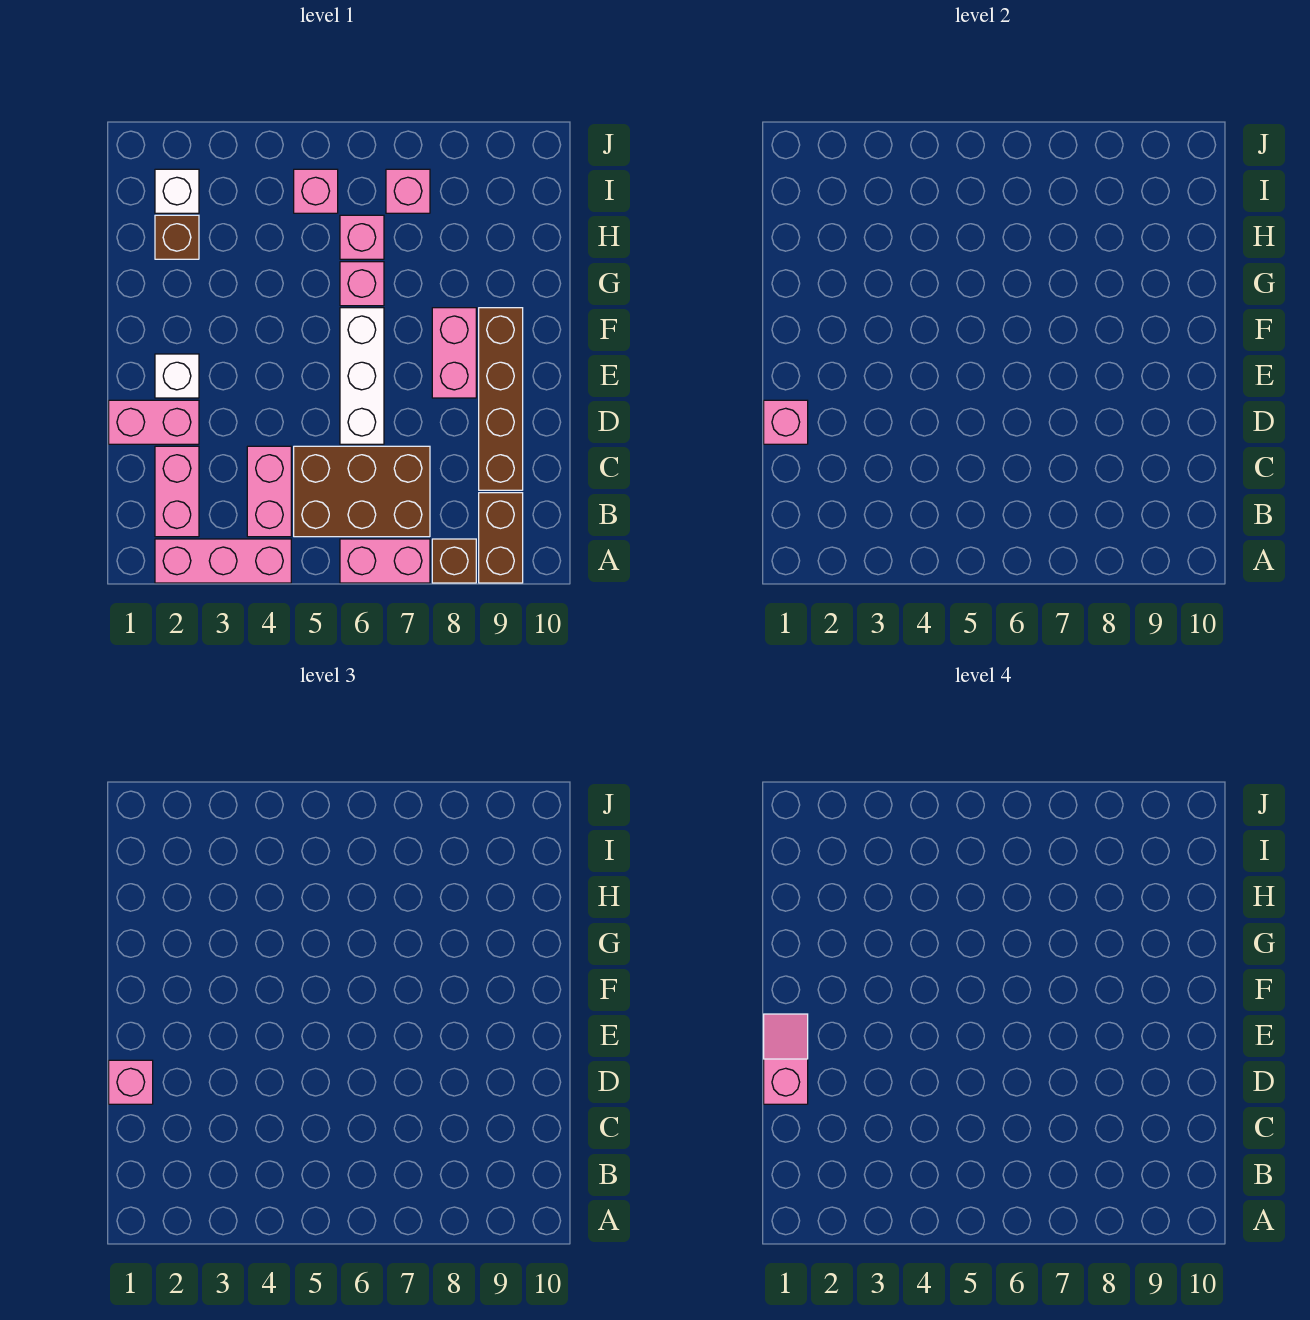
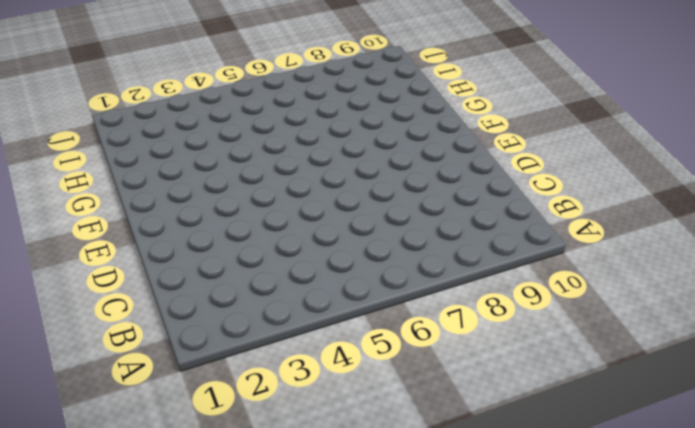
none -> pink 1x3 brick [155,539,291,583]
none -> pink 1x2 brick [340,539,430,583]
none -> brown 1x1 brick [432,539,476,583]

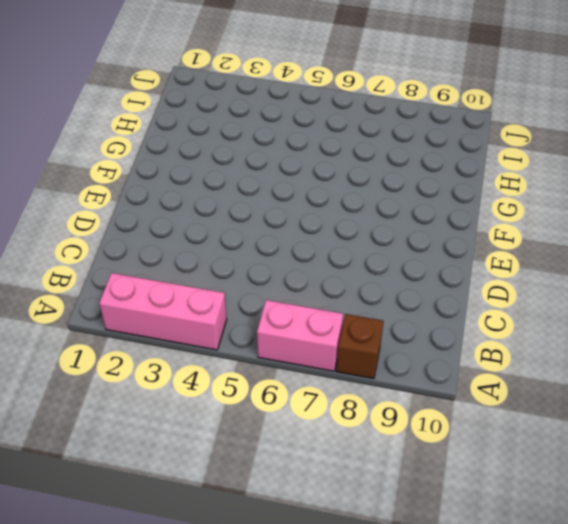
none -> brown 1x2 brick [479,493,523,583]
none -> pink 1x2 brick [155,446,199,537]
none -> pink 1x2 brick [247,446,291,537]

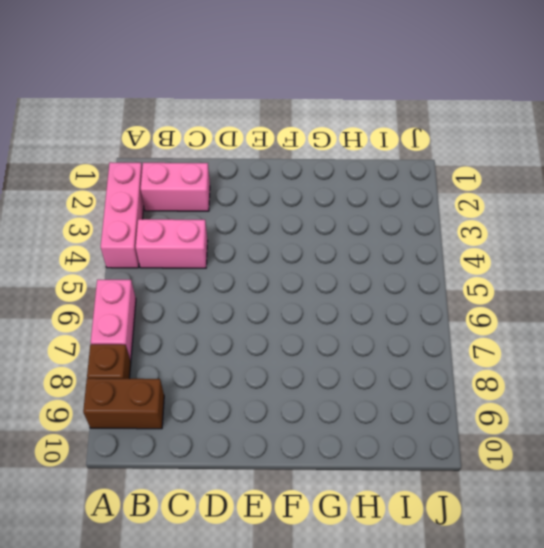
none -> brown 2x3 brick [294,446,430,537]
none -> brown 1x4 brick [479,308,523,490]
none -> pink 1x2 brick [109,400,199,444]

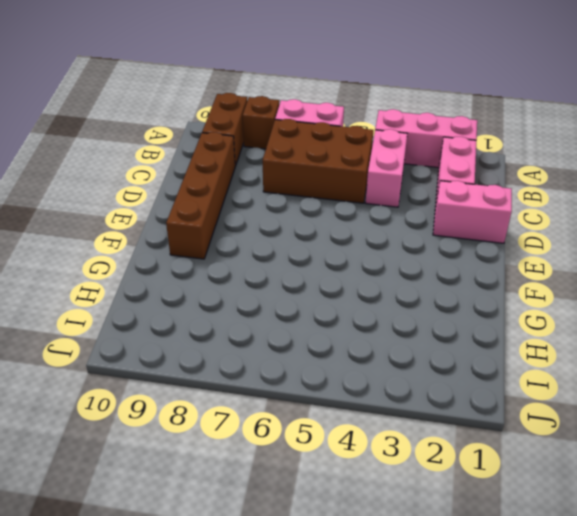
none -> white 1x3 brick [340,308,384,444]
none -> white 1x1 brick [155,354,199,398]
none -> pink 1x2 brick [432,308,476,398]

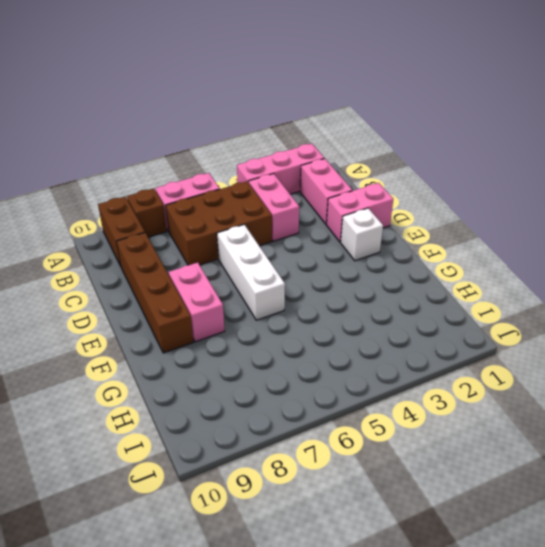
none -> pink 1x1 brick [340,262,384,306]
none -> brown 1x1 brick [155,215,199,259]
none -> pink 1x1 brick [340,215,384,259]

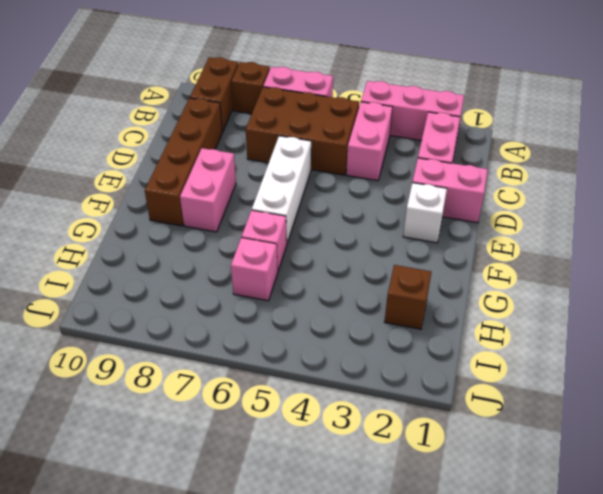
none -> white 1x1 brick [155,169,199,213]
none -> pink 1x1 brick [294,169,338,213]
none -> pink 1x1 brick [386,169,430,213]

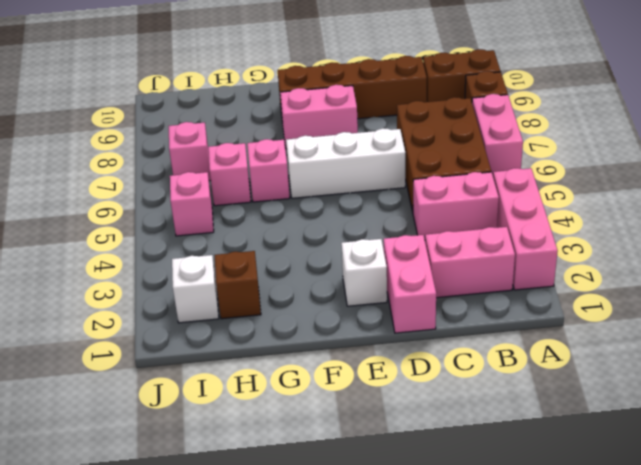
none -> pink 1x1 brick [764,400,808,444]
none -> pink 1x1 brick [109,1060,153,1104]
none -> pink 1x2 slope [764,1014,808,1104]

